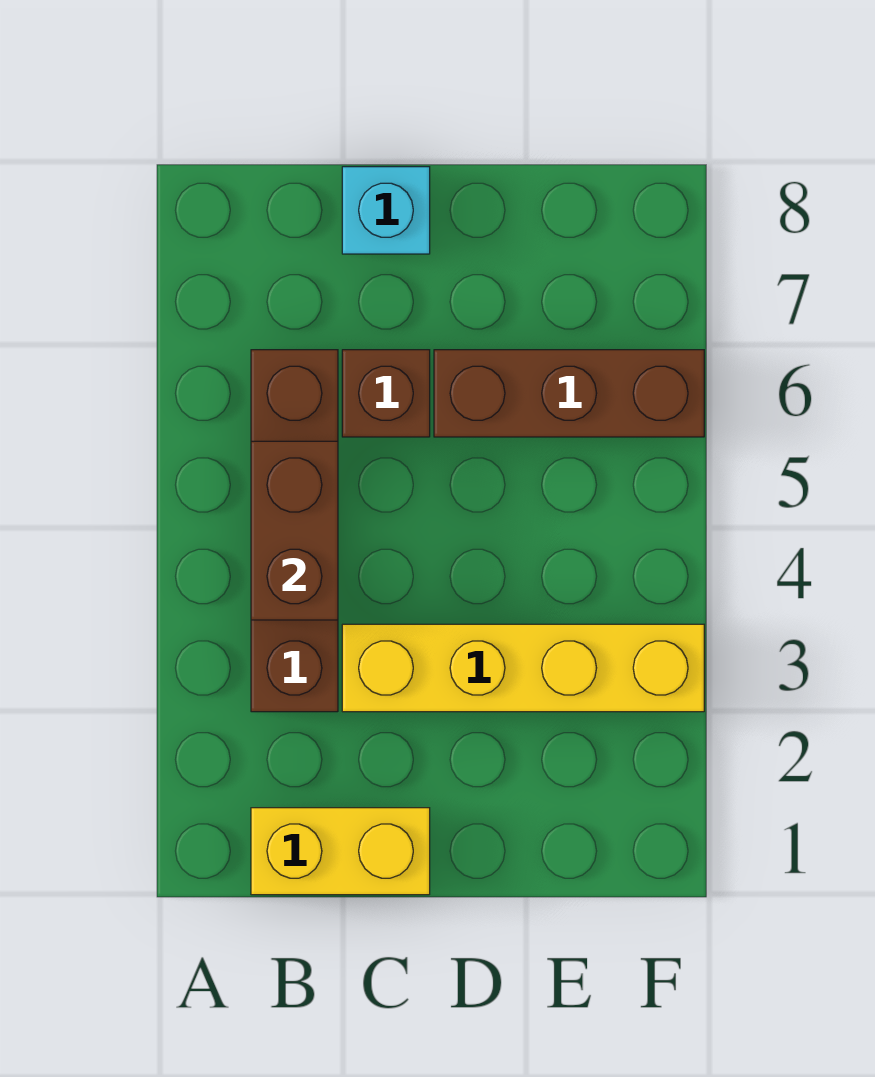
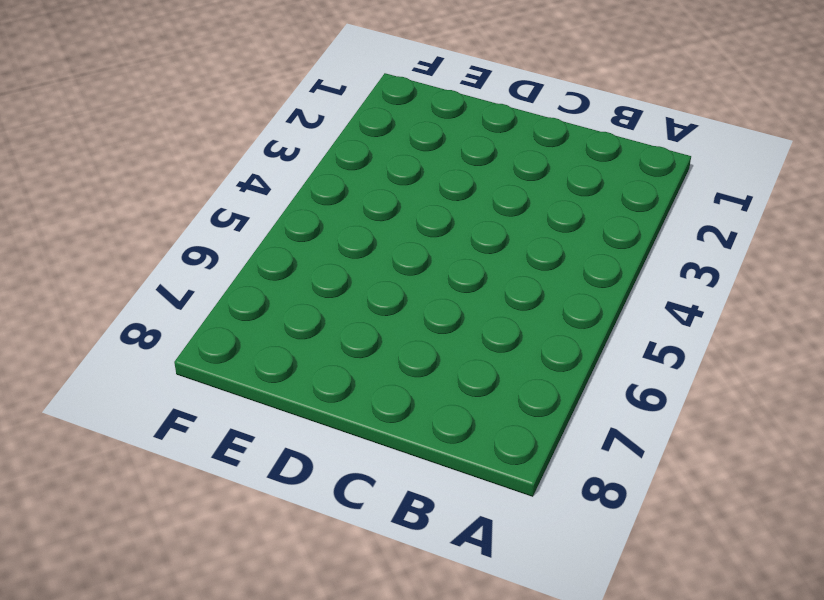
none -> yellow 1x2 brick [251,808,430,895]
none -> brown 1x4 brick [251,350,338,712]

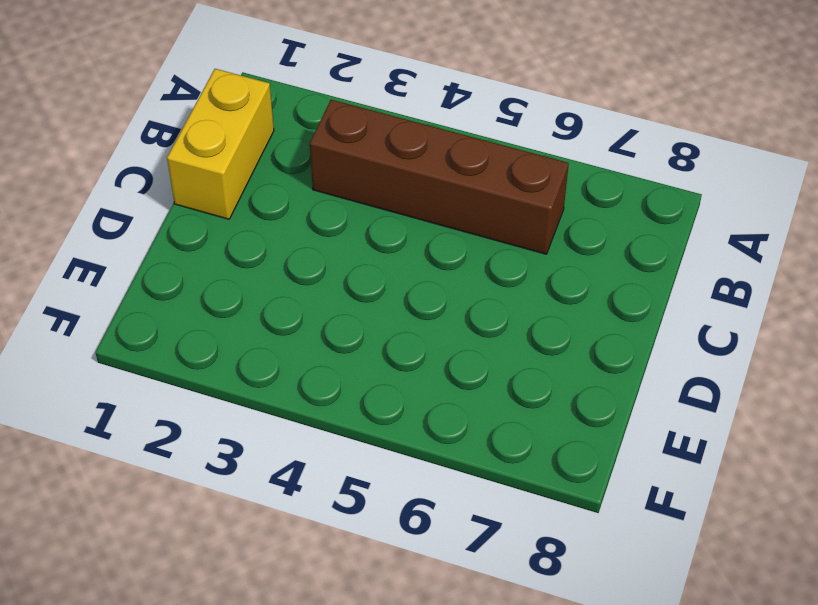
none -> yellow 1x4 brick [342,624,704,712]
none -> brown 1x1 brick [342,350,430,437]

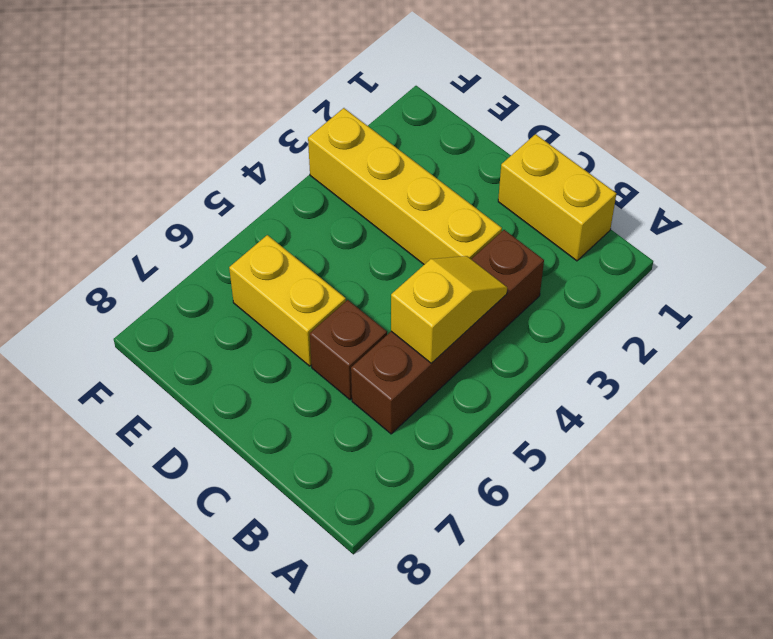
yellow 1x2 slope [391,256,507,363] -> brown 1x2 brick [251,441,338,620]
yellow 1x2 brick [229,235,346,366] -> brown 1x3 brick [434,350,704,437]
none -> cyan 1x1 brick [342,167,430,254]

